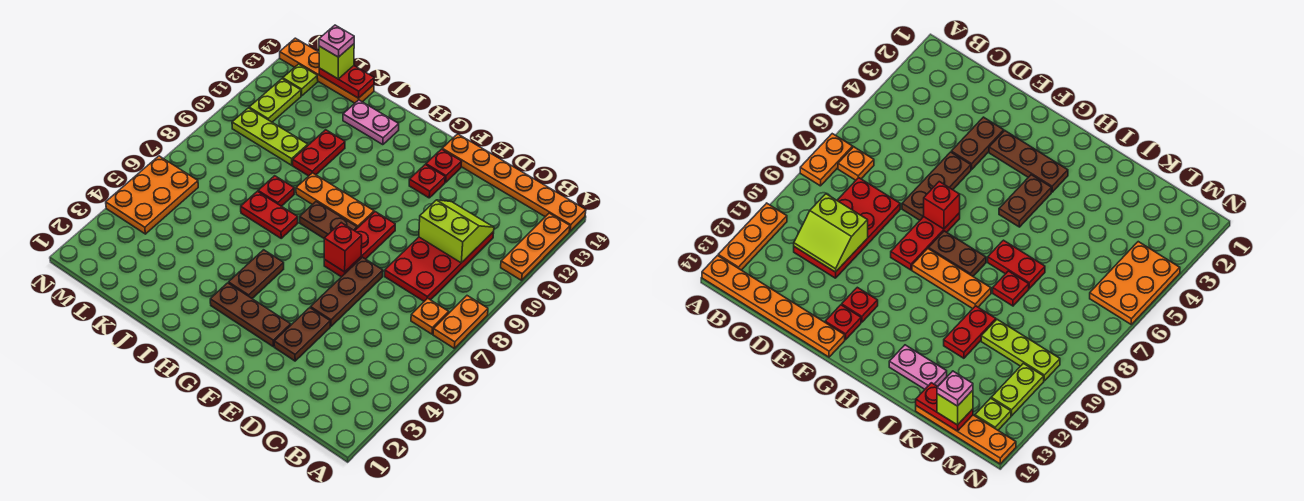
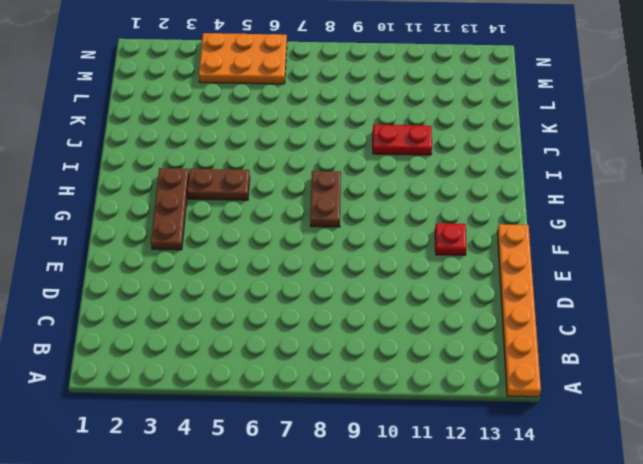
none -> orange 1x2 plate [433,296,488,348]
none -> orange 1x3 plate [501,213,570,280]
none -> orange 1x1 plate [411,298,449,334]

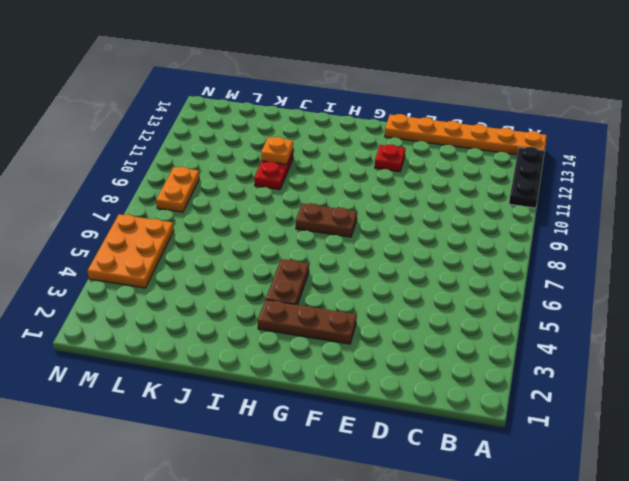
black 1x3 plate [509,147,544,208] -> orange 1x3 plate [501,213,570,280]
orange 1x1 plate [261,137,293,164] -> orange 1x1 plate moved to [411,298,449,334]
orange 1x2 plate [156,167,199,212] -> orange 1x2 plate moved to [433,296,488,348]
none -> red 2x4 plate [385,232,494,301]
none -> brown 1x2 plate [274,308,330,361]
none -> brown 1x3 plate [311,257,383,326]

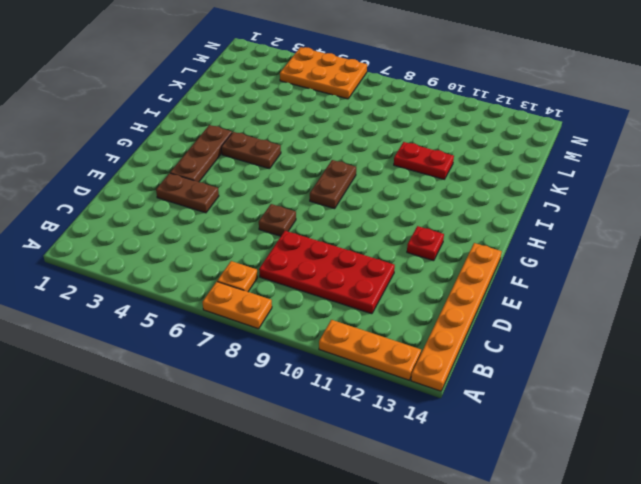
brown 1x1 plate [259,204,296,236] -> brown 1x3 plate [311,257,383,326]
none -> red 1x3 plate [324,212,395,277]
none -> red 1x1 plate [426,149,462,182]
none -> orange 1x3 plate [296,173,374,228]

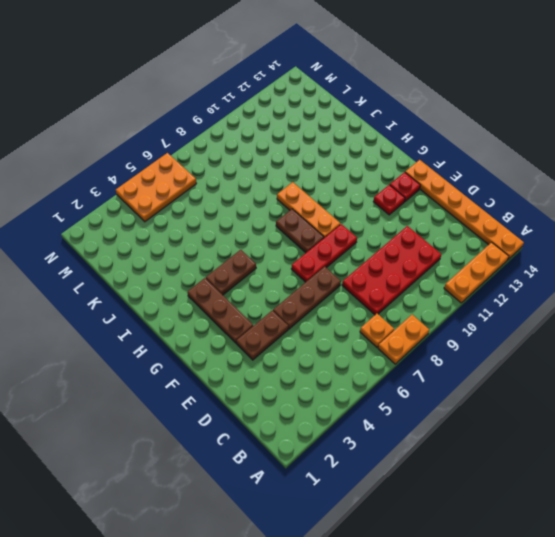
none -> red 1x2 plate [241,191,298,238]
none -> pink 1x2 plate [343,100,399,145]
none -> red 1x1 plate [258,176,294,206]

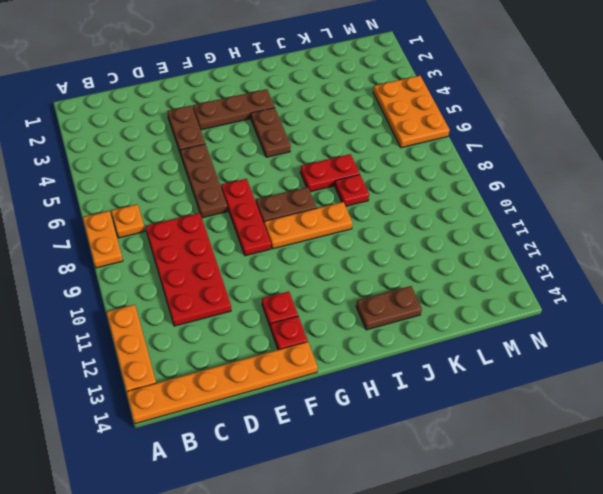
brown 1x2 plate [356,286,422,330] -> pink 1x2 plate [343,100,399,145]
none -> red 1x2 plate [293,130,345,176]
none -> lime 1x3 plate [232,108,308,165]
none -> orange 1x4 plate [280,38,374,103]

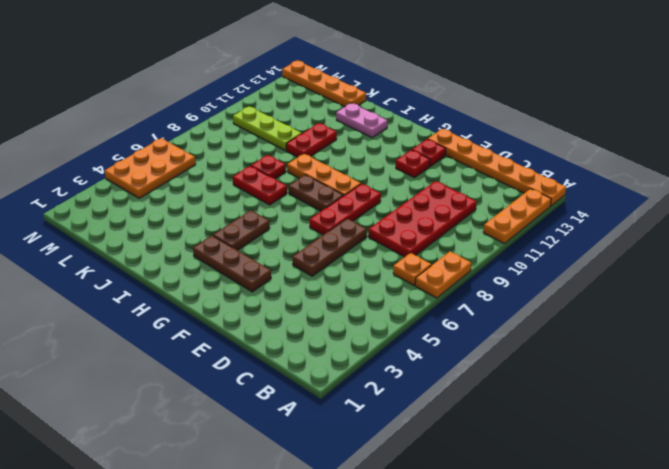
none -> brown 1x2 plate [274,308,330,361]
none -> lime 1x2 plate [249,79,301,122]
none -> lime 1x1 plate [283,64,318,96]

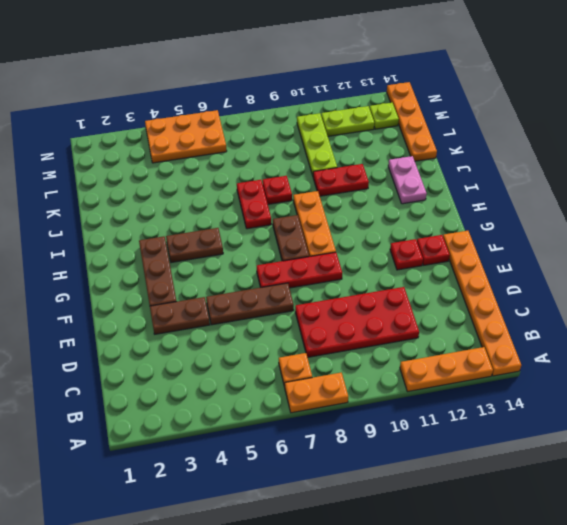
none -> lime 2x2 slope [419,200,494,263]
none -> red 1x1 brick [324,223,362,272]
none -> red 1x2 plate [319,66,374,98]

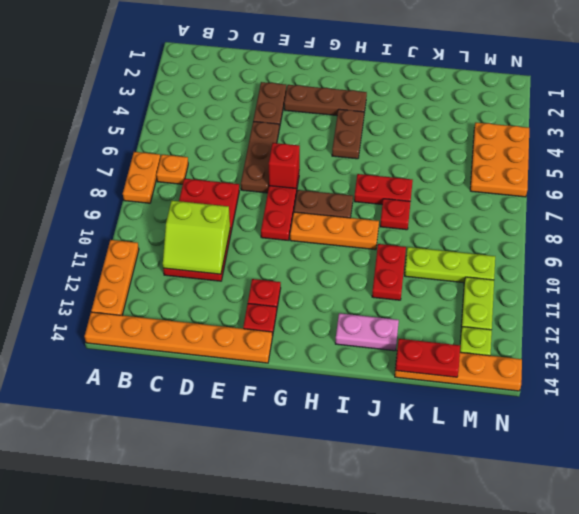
none -> lime 1x1 brick [319,44,354,79]
none -> pink 1x1 plate [319,25,354,57]

